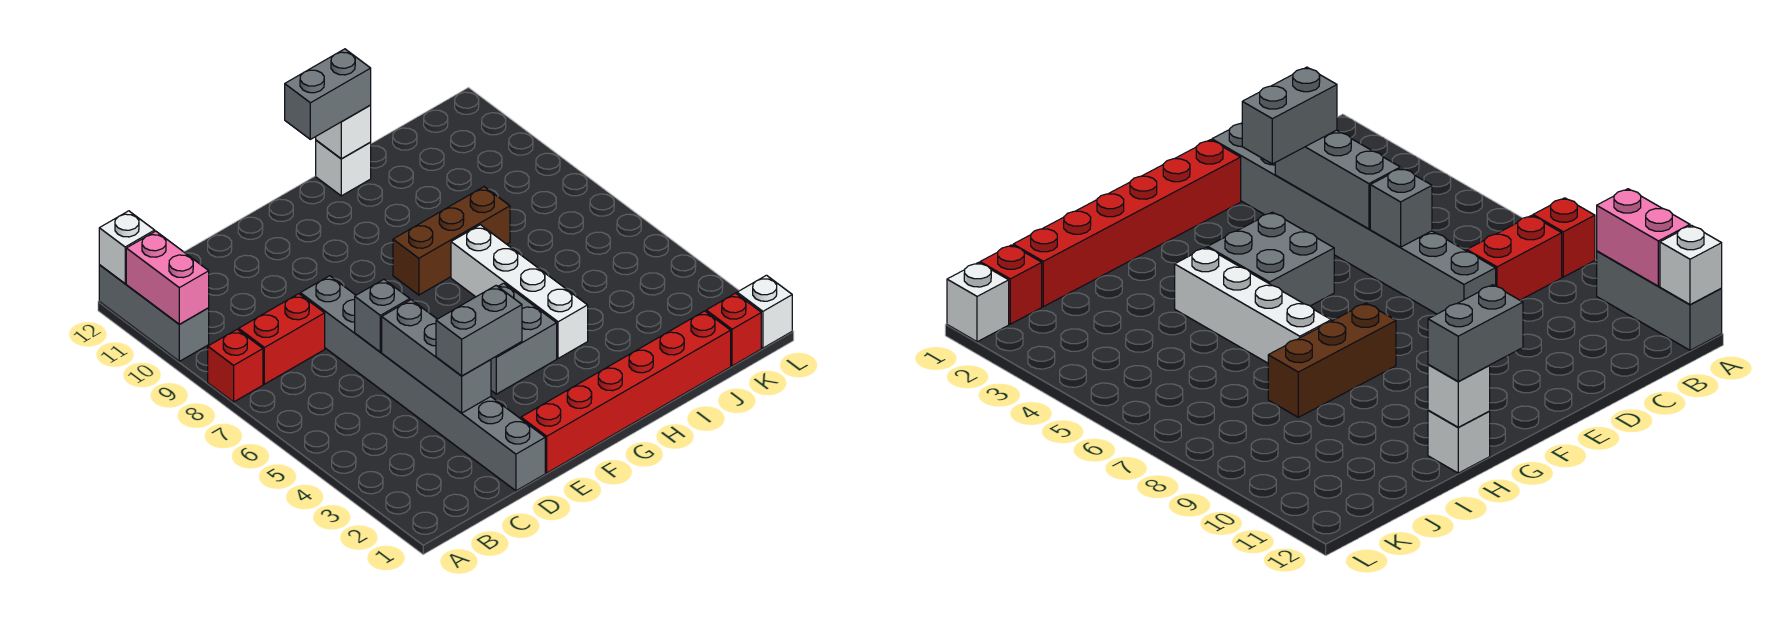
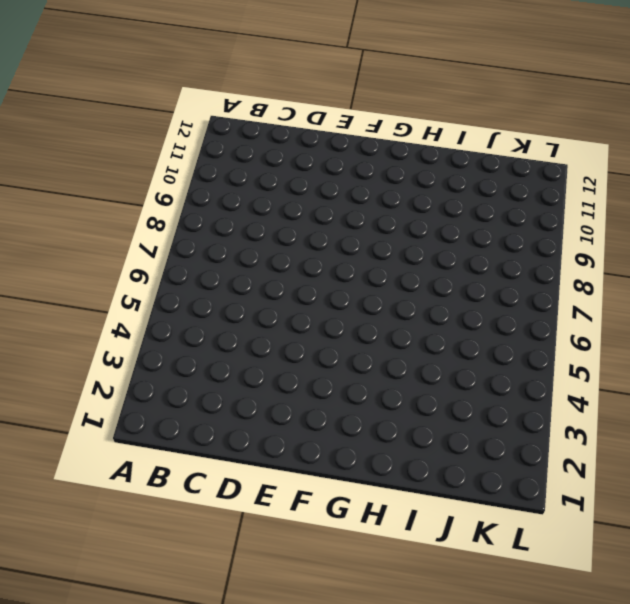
none -> red 1x1 brick [208,329,263,402]
none -> grey 1x3 brick [99,265,209,361]
none -> red 1x2 brick [239,294,325,384]

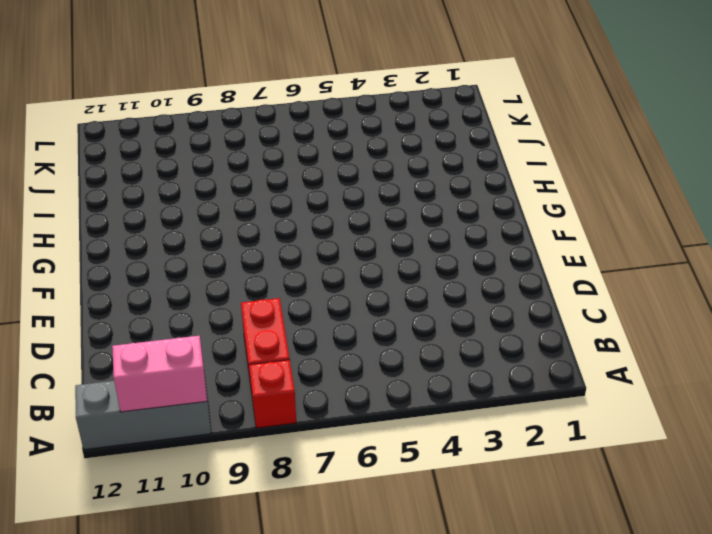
none -> grey 1x8 brick [300,276,545,491]
none -> red 1x6 brick [521,311,731,473]
none -> grey 2x2 brick [491,283,557,394]

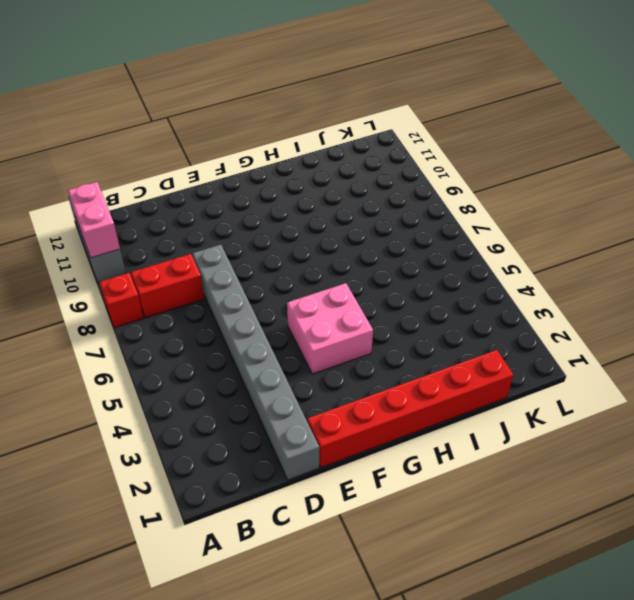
pink 2x2 brick [287,283,373,374] -> grey 2x2 brick [491,283,557,394]
none -> brown 1x3 brick [393,187,510,295]
none -> white 1x4 brick [451,225,588,358]
none -> white 1x1 brick [316,140,371,196]

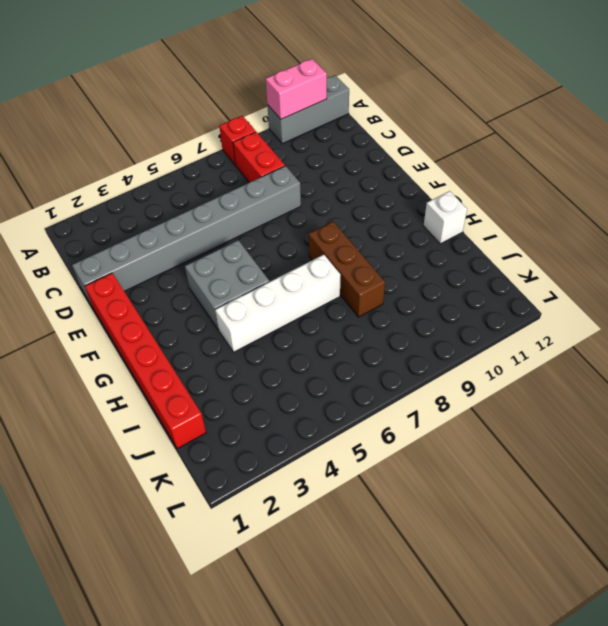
none -> red 1x1 brick [706,293,761,366]
none -> white 1x1 brick [737,275,792,348]
none -> white 1x1 brick [99,211,155,283]

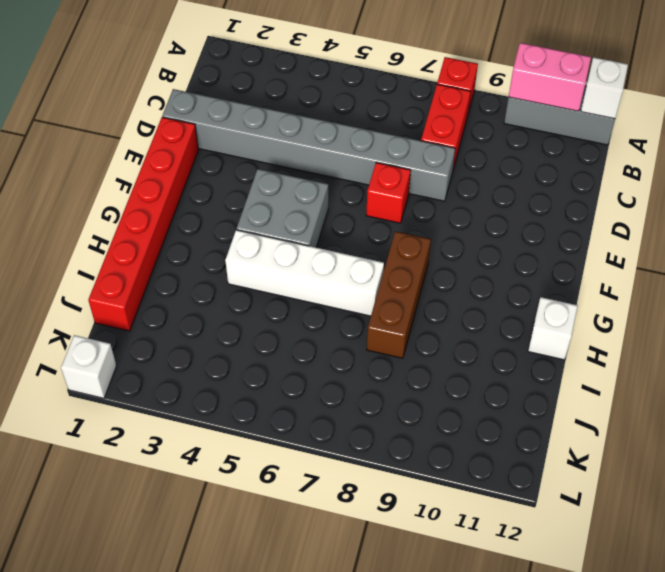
red 1x1 brick [366,163,411,223] -> red 1x1 brick moved to [706,293,761,366]
none -> grey 1x3 brick [382,300,491,413]
none -> grey 1x1 brick [355,279,410,352]
none -> white 1x1 brick [316,105,371,159]

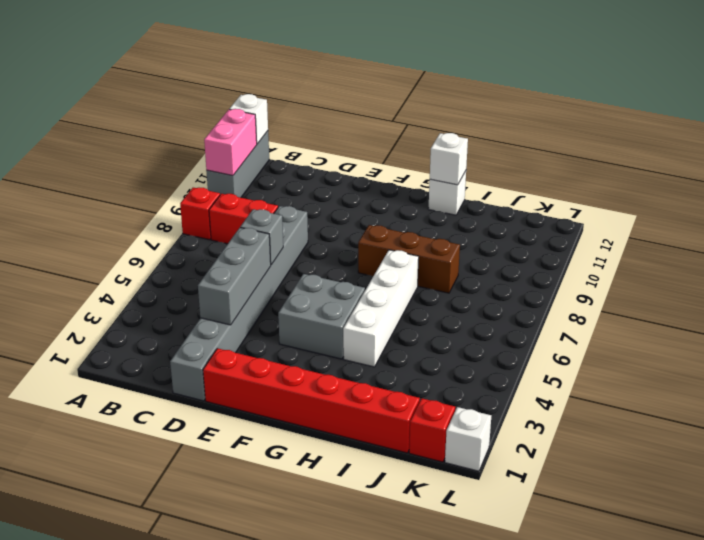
none -> grey 1x2 brick [436,285,522,376]
none -> grey 1x2 brick [285,49,371,139]

